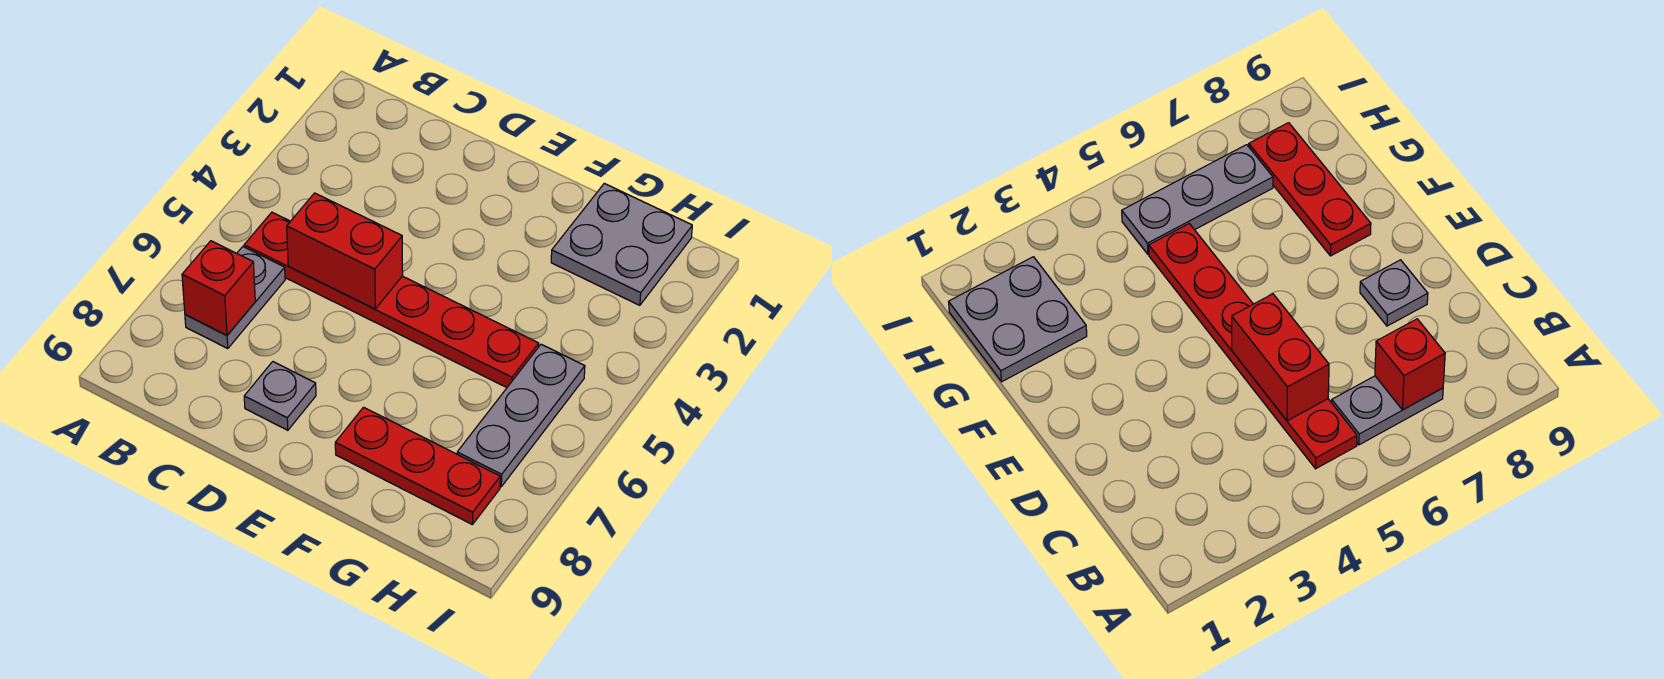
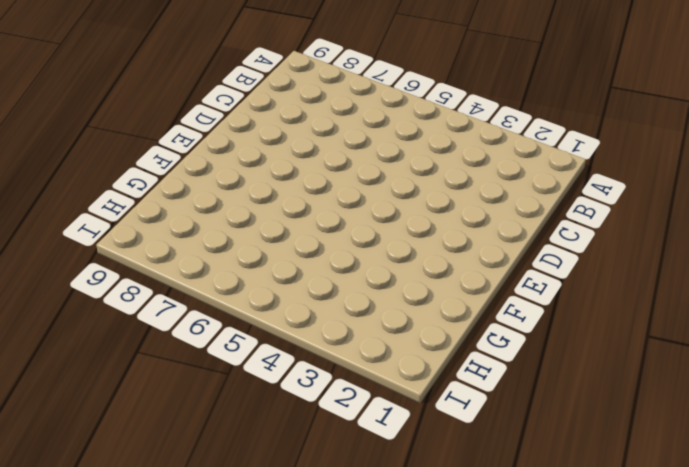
none -> red 1x6 plate [244,212,539,387]
none -> grey 1x2 plate [185,247,285,349]

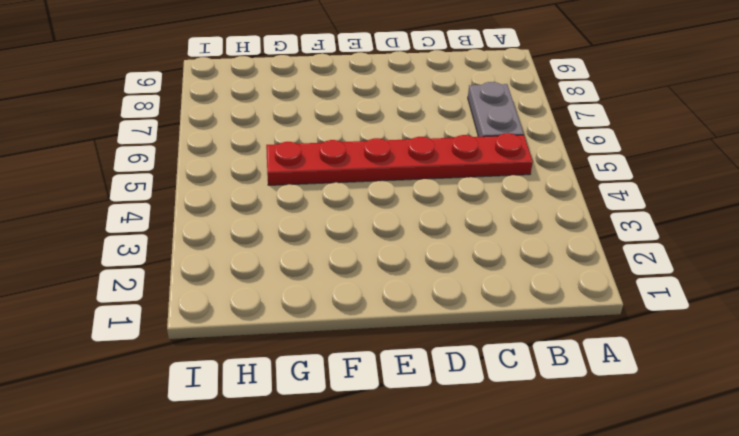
none -> grey 1x1 plate [244,362,316,430]
none -> red 1x3 plate [335,407,500,525]

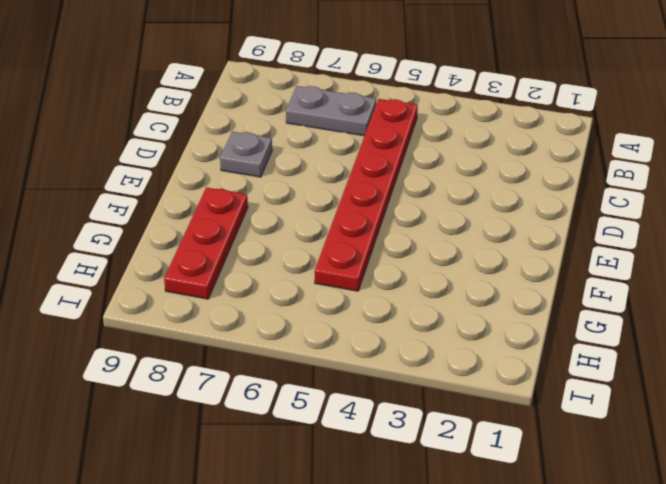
none -> grey 2x2 plate [551,183,692,305]
none -> grey 1x3 plate [457,344,585,487]

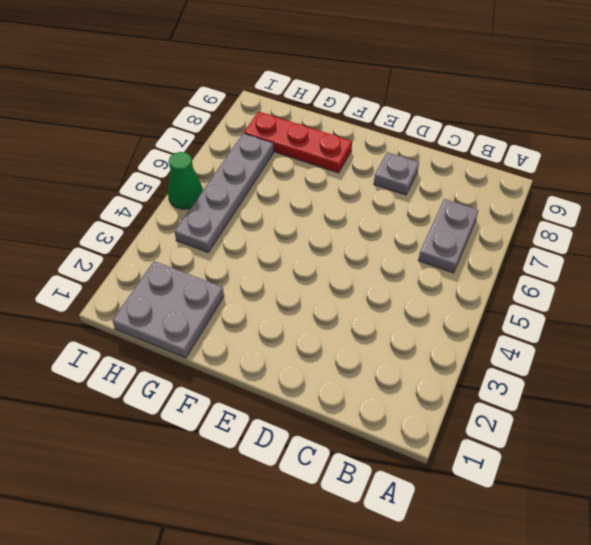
grey 1x4 plate [175,133,273,252] -> grey 1x3 plate [457,344,585,487]
green 1x1 cone [168,152,203,209] -> none
none -> red 1x6 plate [244,212,539,387]
none -> red 1x1 brick [182,241,255,335]

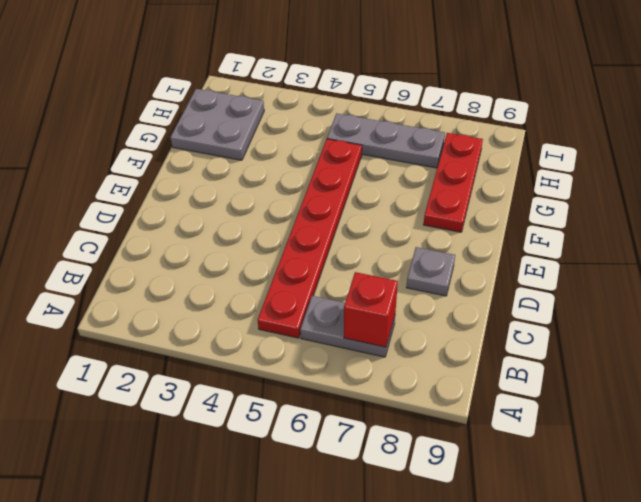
none -> red 1x2 brick [287,193,403,309]

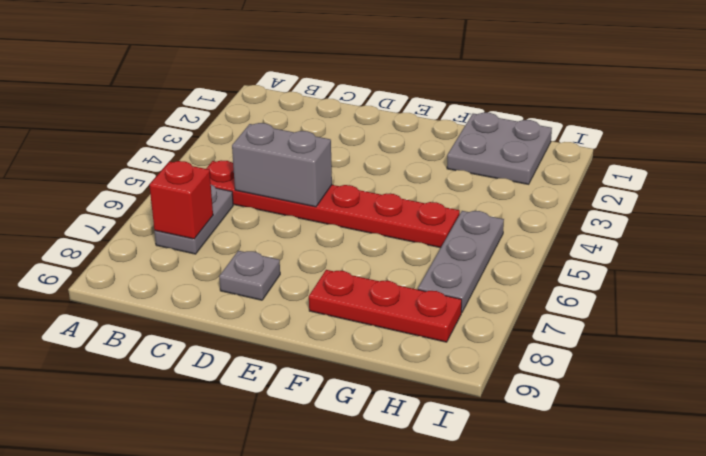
grey 1x2 brick [232,123,332,207] -> red 1x2 brick [287,193,403,309]

